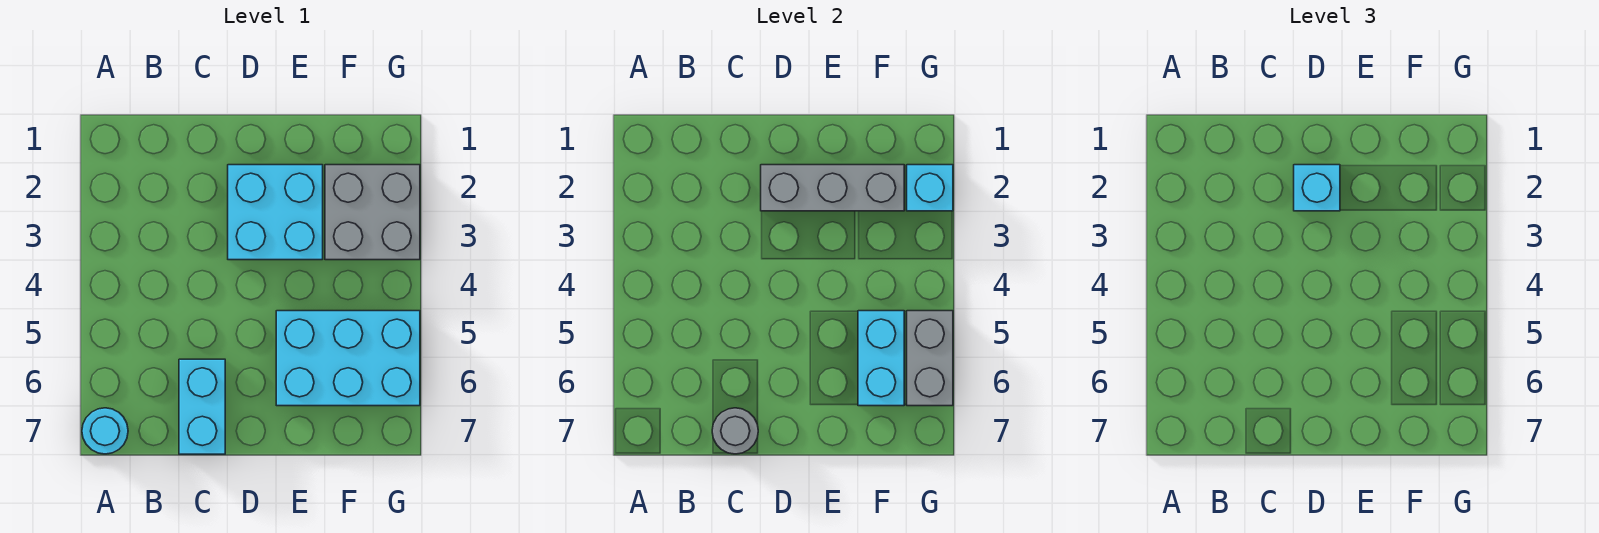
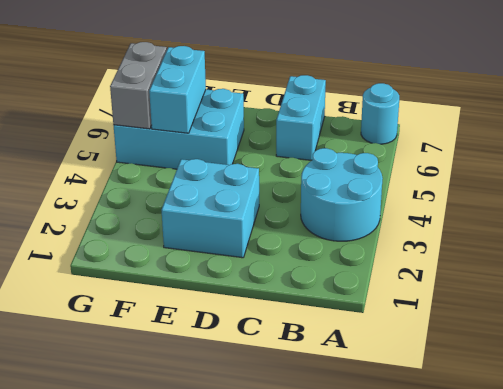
cyan 2x2 round brick [301,148,383,241] -> none
none -> grey 2x2 brick [325,165,420,260]
none -> grey 1x1 round brick [712,408,758,454]

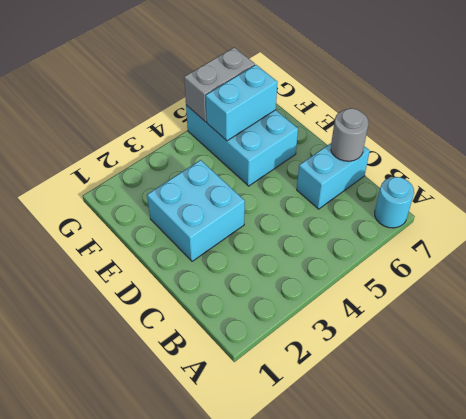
none -> grey 2x2 brick [325,165,420,260]
none -> grey 1x3 brick [761,165,904,211]

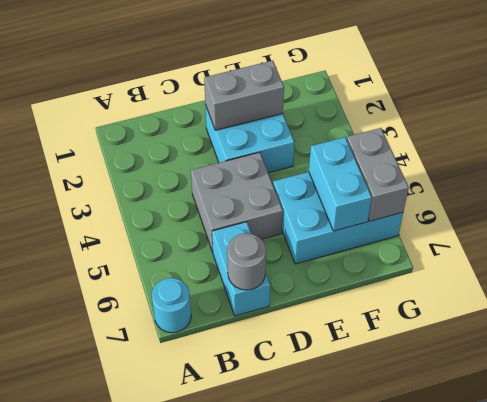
grey 2x2 brick [191,152,283,252] -> grey 2x2 brick moved to [325,165,420,260]
grey 1x2 brick [204,61,284,130] -> grey 1x3 brick [761,165,904,211]
none -> cyan 1x1 brick [907,165,953,211]
none -> cyan 1x1 brick [1294,165,1340,211]

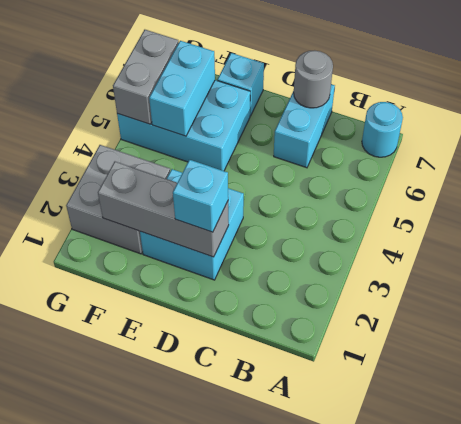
cyan 1x1 brick [217,53,264,116] -> cyan 1x1 brick moved to [907,165,953,211]

